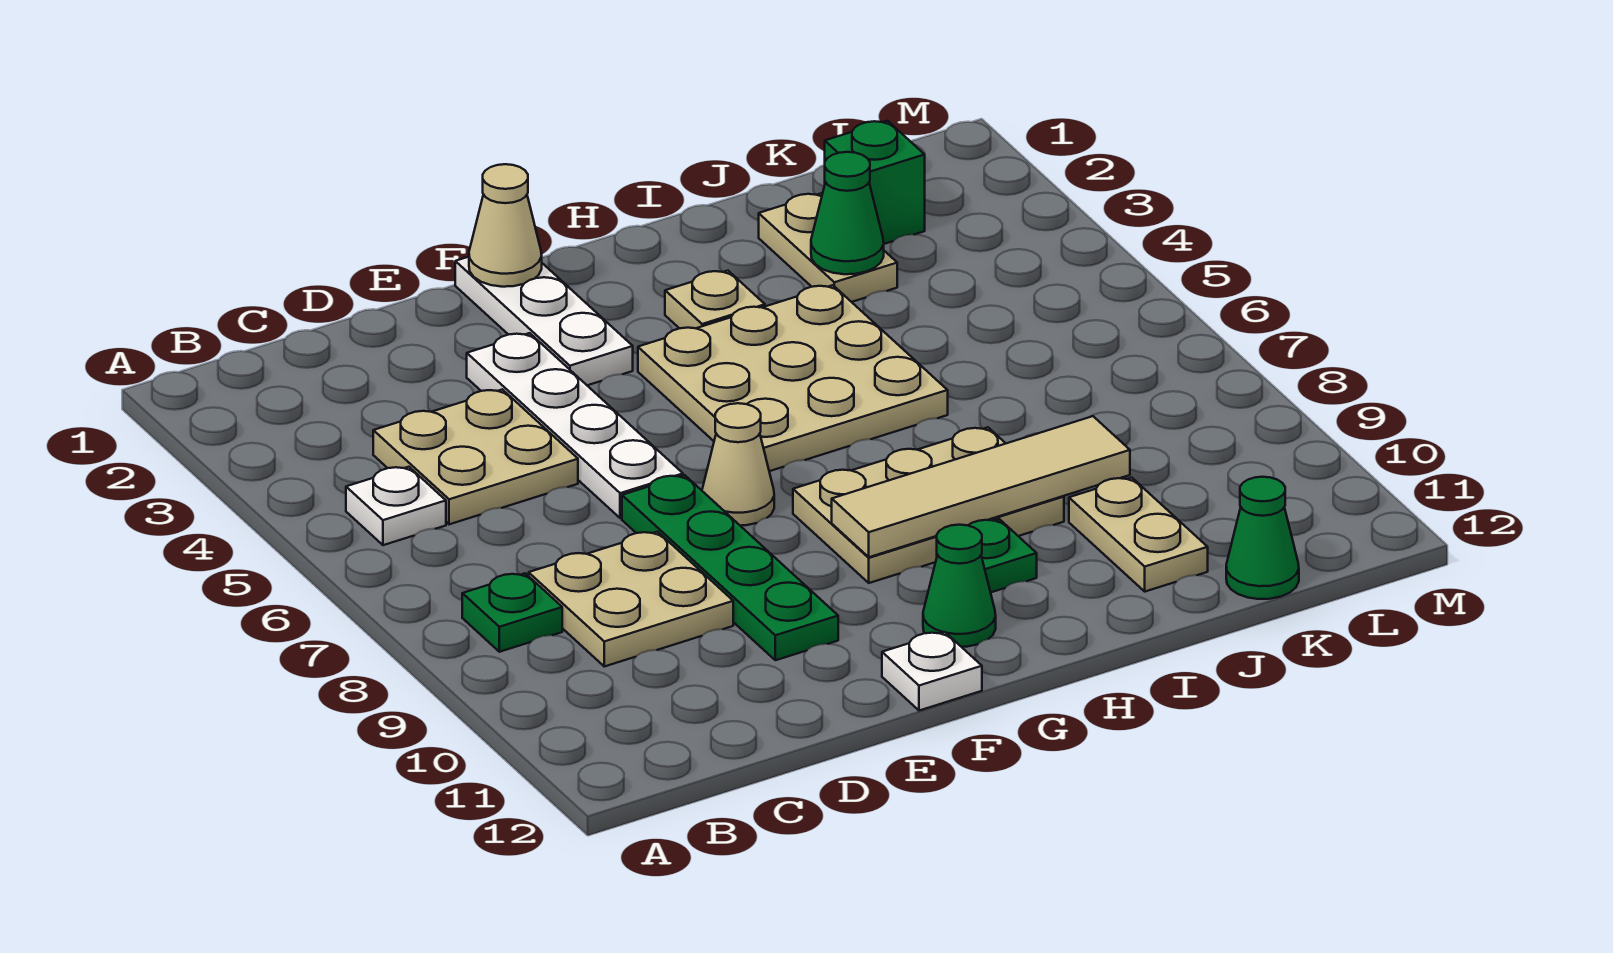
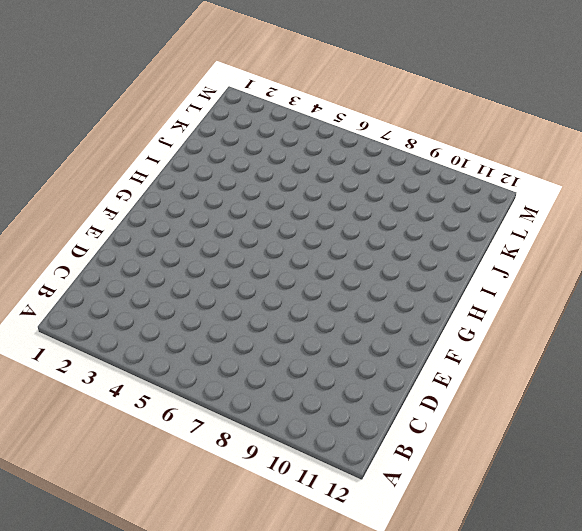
none -> white 1x1 plate [346,467,446,545]
none -> green 1x1 plate [462,573,562,652]
none -> tan 2x2 plate [373,389,578,524]

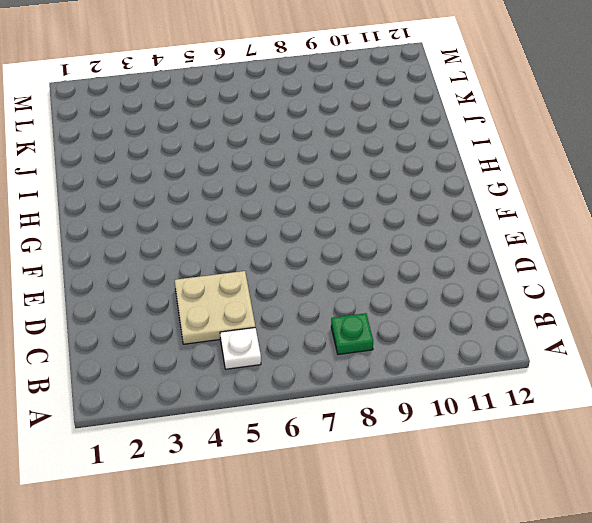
none -> tan 2x2 plate [529,532,733,666]
none -> white 1x4 plate [467,333,683,518]
none -> green 1x4 plate [622,475,838,660]

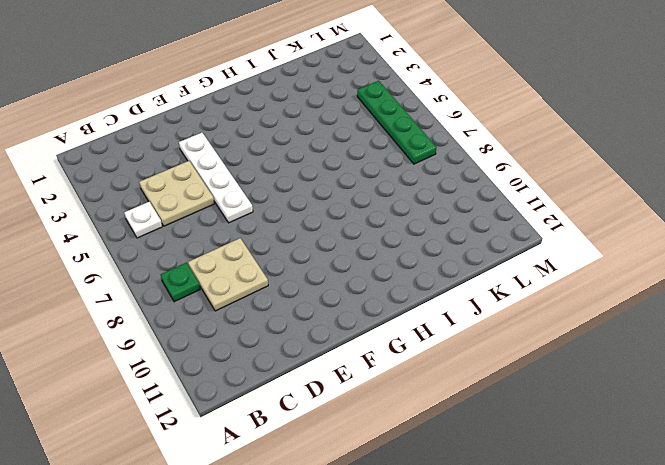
green 1x4 plate [357,81,437,164] -> green 1x4 plate moved to [622,475,838,660]
none -> white 1x3 plate [455,257,633,385]
none -> tan 1x1 cone [702,403,774,526]
none -> white 1x1 plate [882,632,982,711]

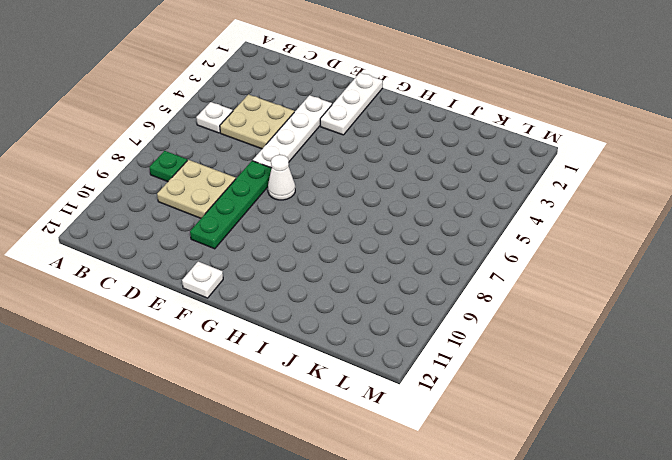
white 1x1 cone [268,155,295,200] -> tan 1x1 cone [702,403,774,526]
none -> tan 3x3 plate [638,285,948,471]
none -> tan 2x3 plate [793,427,1064,583]
none -> green 1x1 cone [923,525,996,647]

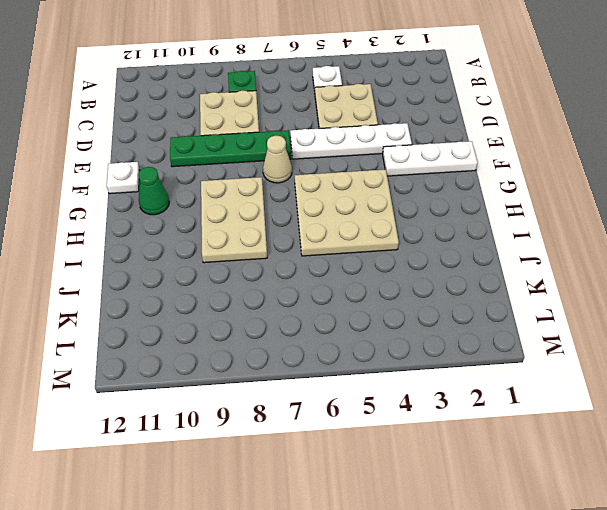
none -> tan 1x1 plate [665,271,765,328]
none -> green 1x1 plate [968,519,1037,592]
none -> tan 1x2 plate [759,193,897,302]

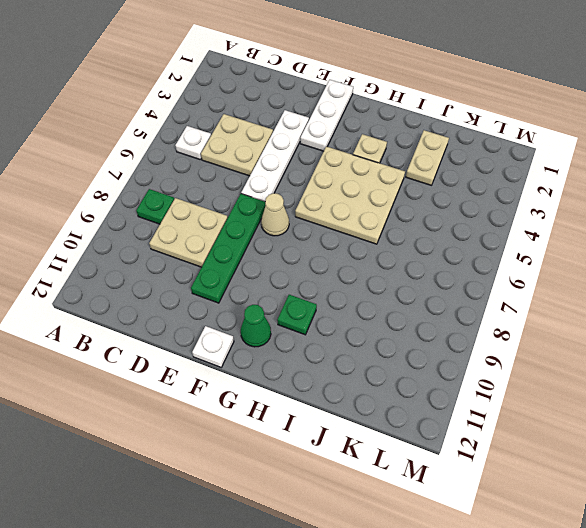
none -> tan 2x3 plate [793,427,1064,583]
none -> tan 1x2 plate [1069,478,1208,592]
none -> green 1x1 brick [825,121,925,244]

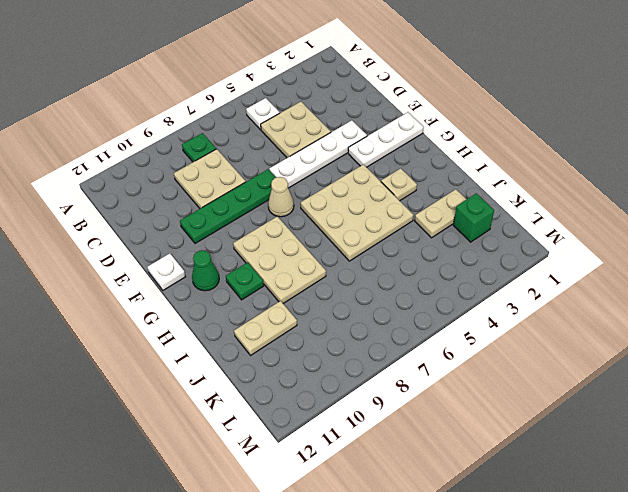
none -> green 1x1 cone [1226,477,1299,599]
none -> tan 1x1 cone [469,164,542,287]
none -> tan 1x4 tile [832,416,1130,557]

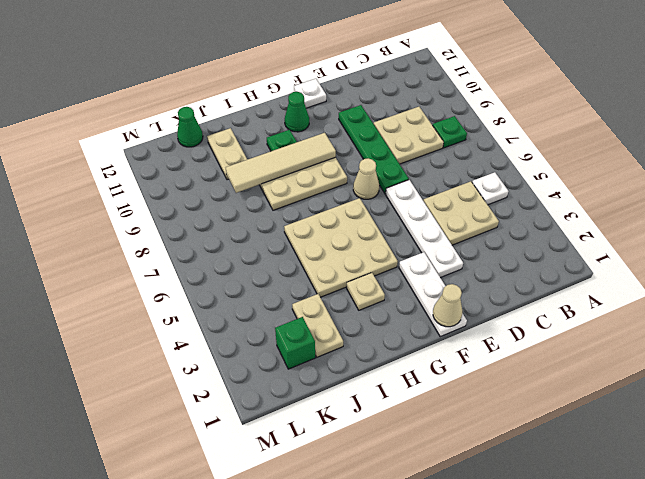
none -> green 1x1 cone [811,152,884,274]

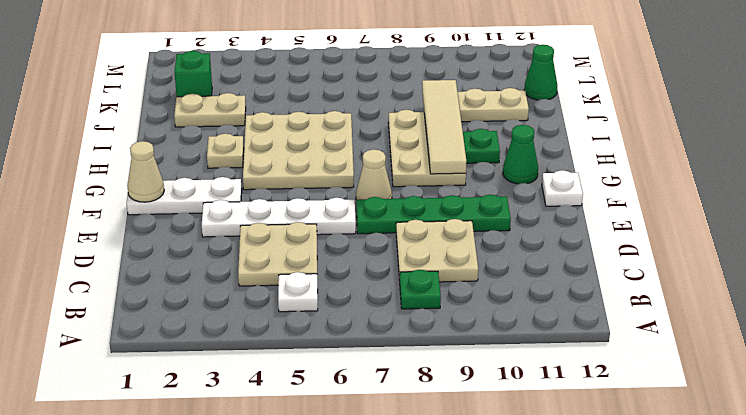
none -> green 1x1 cone [811,152,884,274]

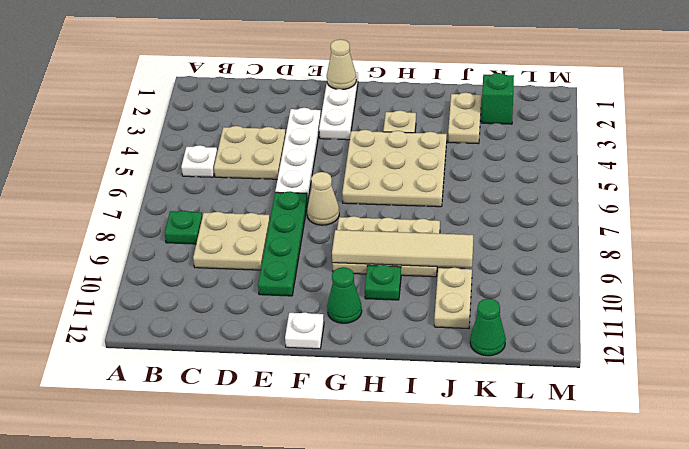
none -> green 1x1 cone [811,152,884,274]

